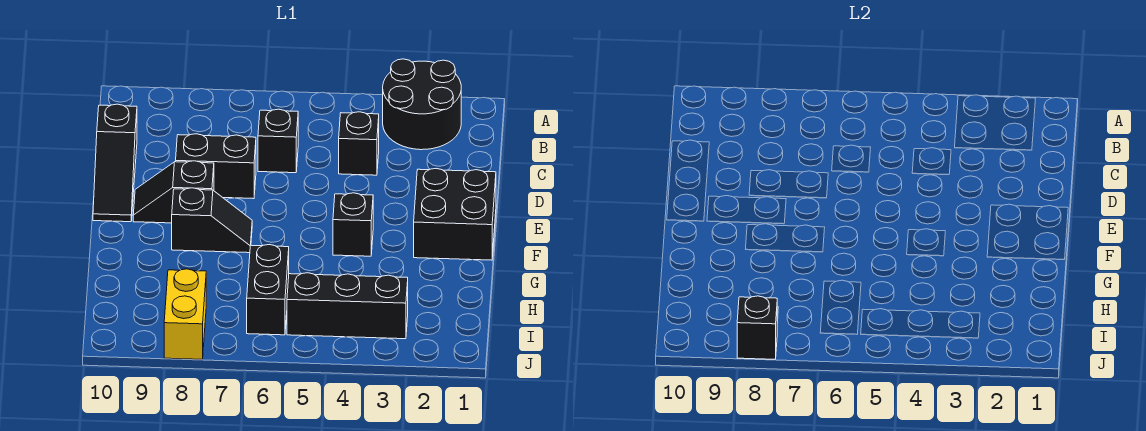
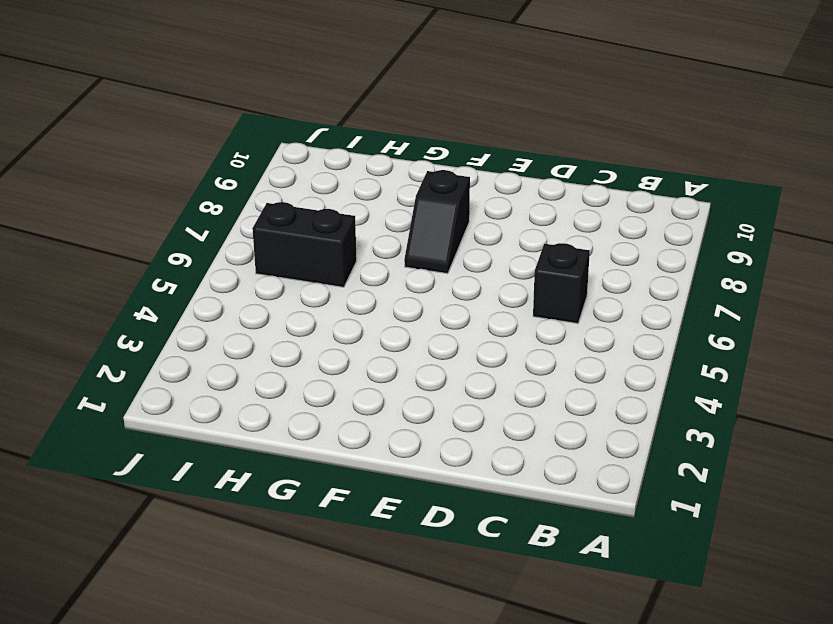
none -> black 2x2 round brick [383,59,461,150]
none -> black 1x1 brick [339,112,379,175]
none -> black 1x3 slope [93,104,137,222]

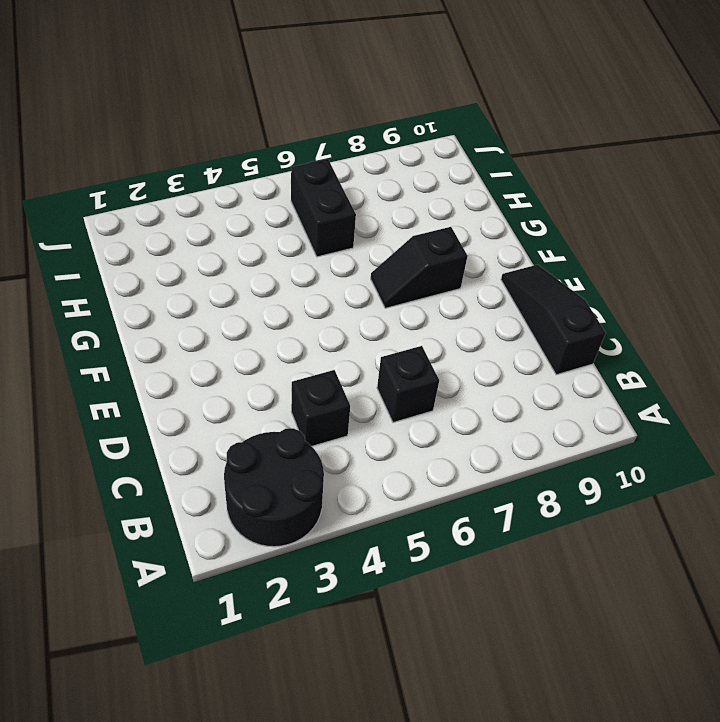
none -> black 1x2 brick [176,134,256,199]
none -> black 2x2 brick [414,169,496,260]
none -> black 1x2 slope [133,161,214,223]

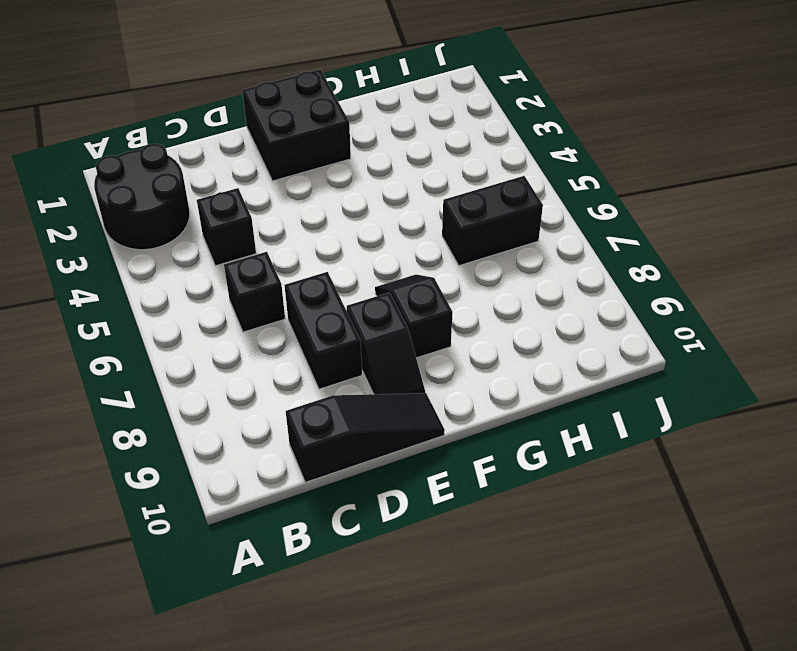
none -> black 1x1 brick [333,193,373,256]
none -> black 1x3 brick [287,273,408,339]
none -> yellow 1x2 brick [164,269,206,359]

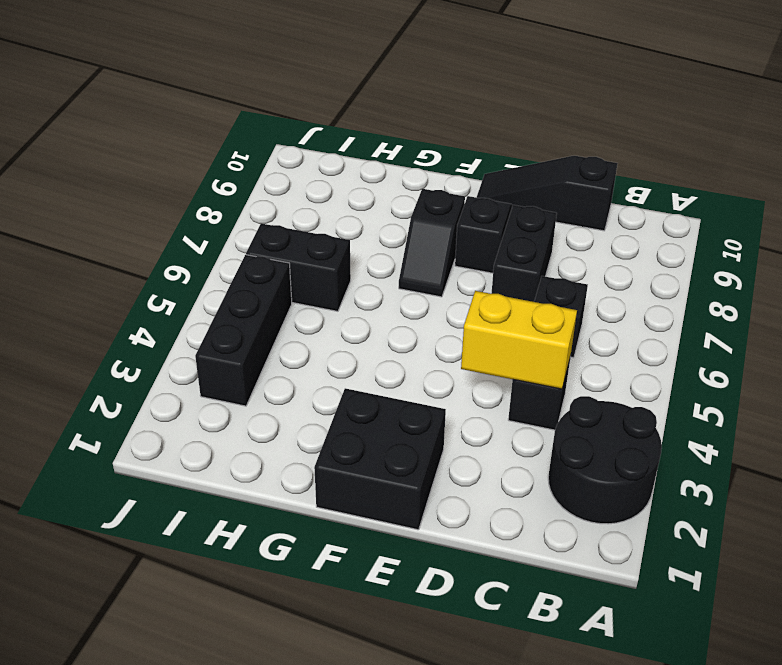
yellow 1x2 brick [461,291,577,389] -> yellow 1x2 brick moved to [164,269,206,359]
none -> black 1x1 brick [333,193,373,256]
none -> black 1x1 brick [737,296,777,359]

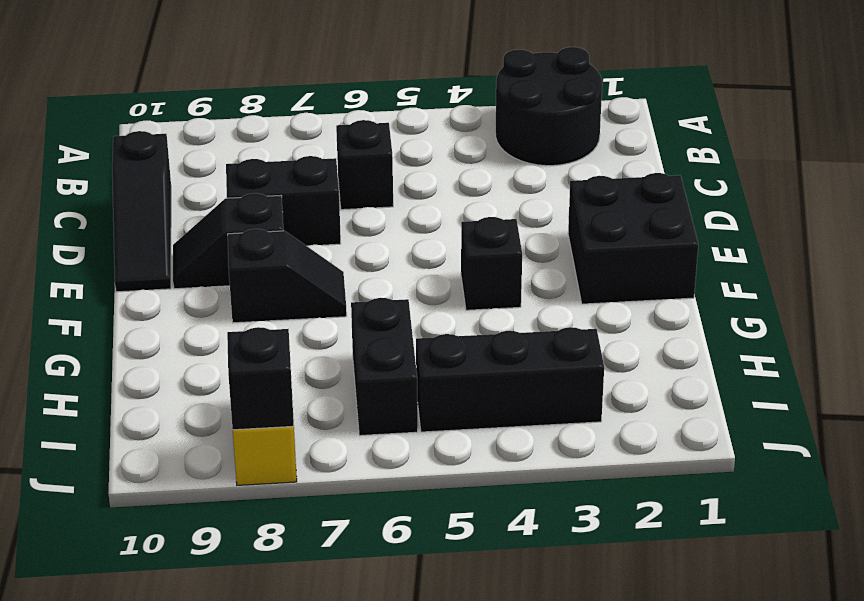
none -> black 1x1 brick [339,112,379,175]

